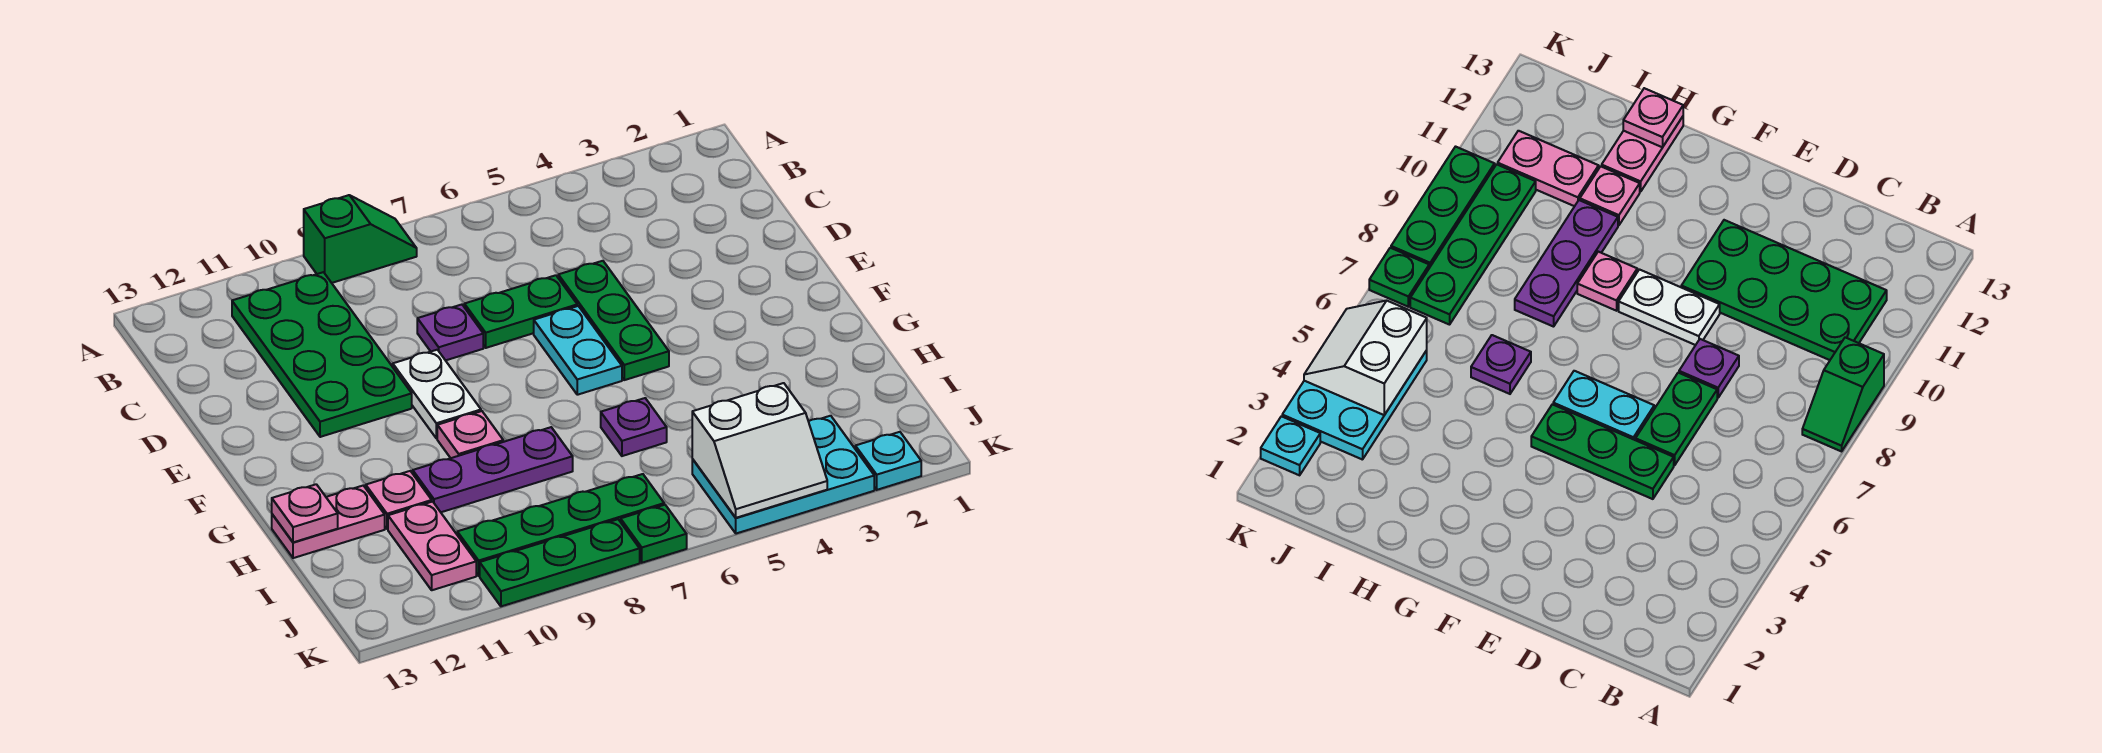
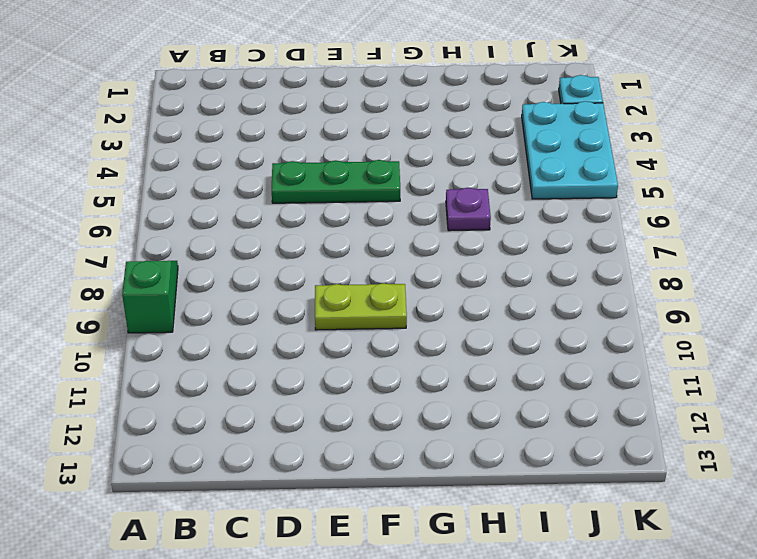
lime 1x2 plate [315,283,407,330] -> white 1x2 plate [393,350,481,438]
none -> green 2x4 plate [232,272,412,437]
none -> green 1x2 plate [464,275,577,348]
none -> purple 1x1 plate [417,305,483,360]

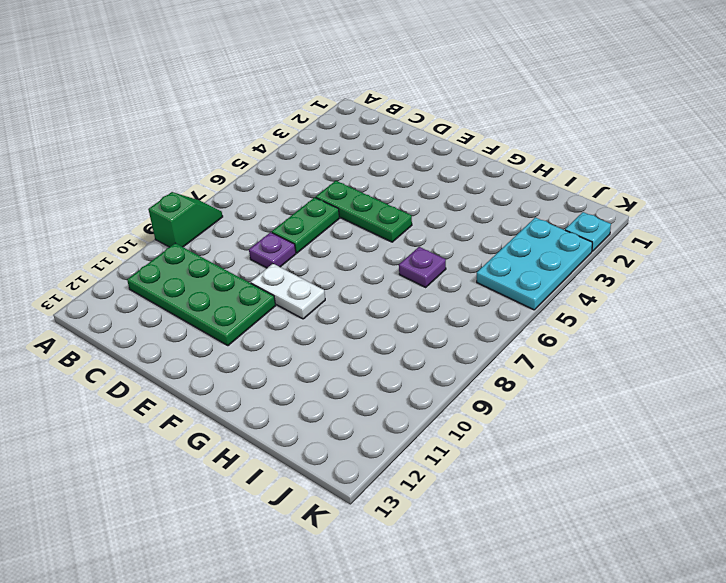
none -> cyan 1x2 plate [534,306,622,395]
none -> pink 1x1 plate [437,411,503,458]
none -> purple 1x3 plate [413,427,573,512]

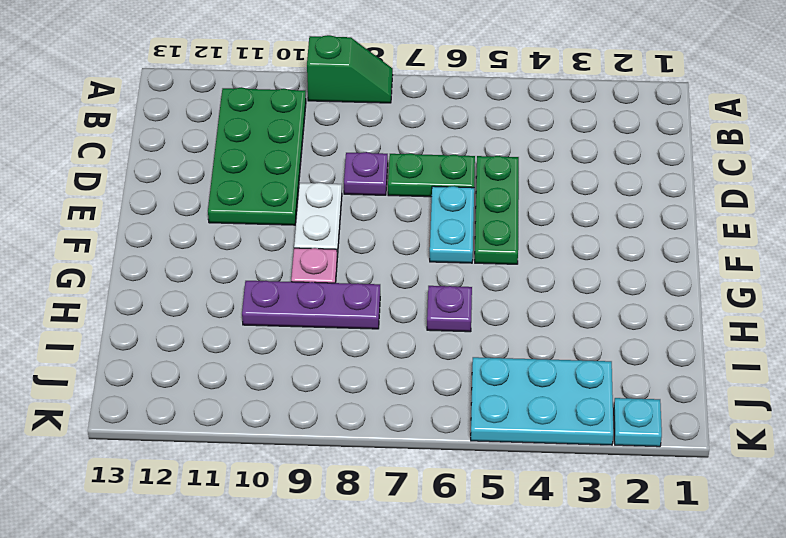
none -> pink 1x1 plate [366,471,432,529]
none -> pink 1x2 plate [272,485,385,558]
none -> pink 1x2 plate [388,502,476,590]

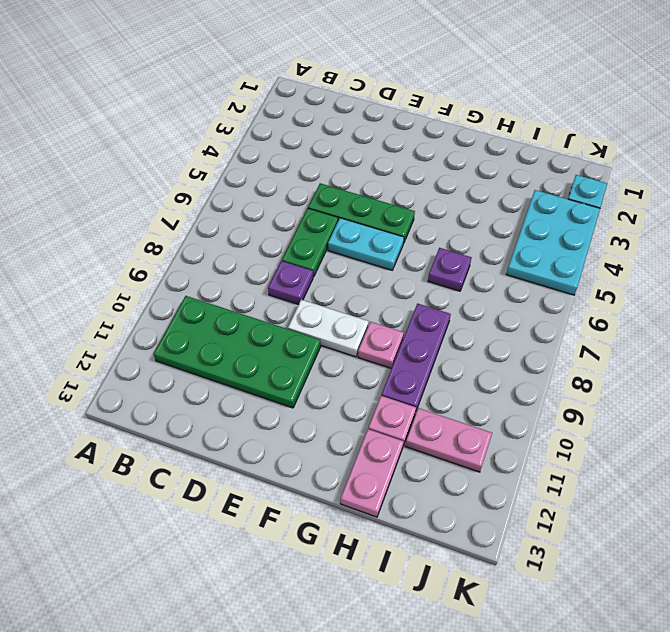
none -> green 1x2 slope [304,195,417,283]
none -> green 1x4 plate [457,474,664,576]
none -> green 1x1 plate [621,505,687,563]

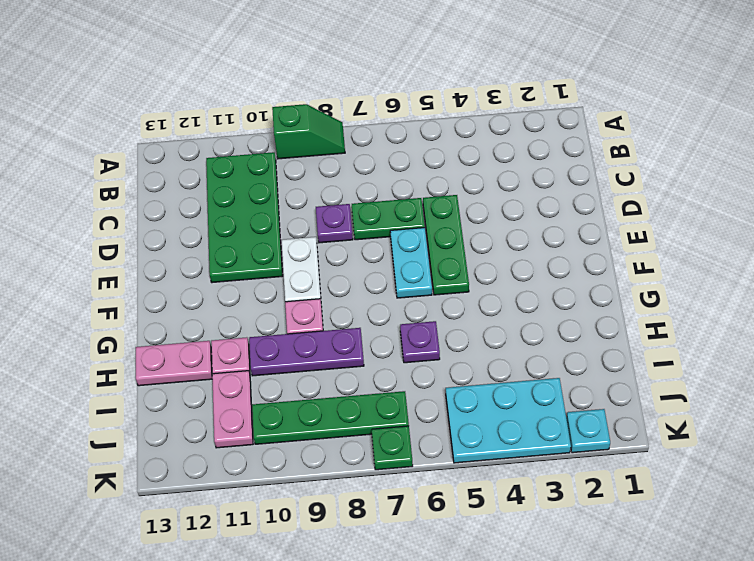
none -> green 1x3 plate [480,519,640,606]
none -> pink 1x1 plate [272,484,338,542]
none -> white 2x2 slope [692,383,827,518]

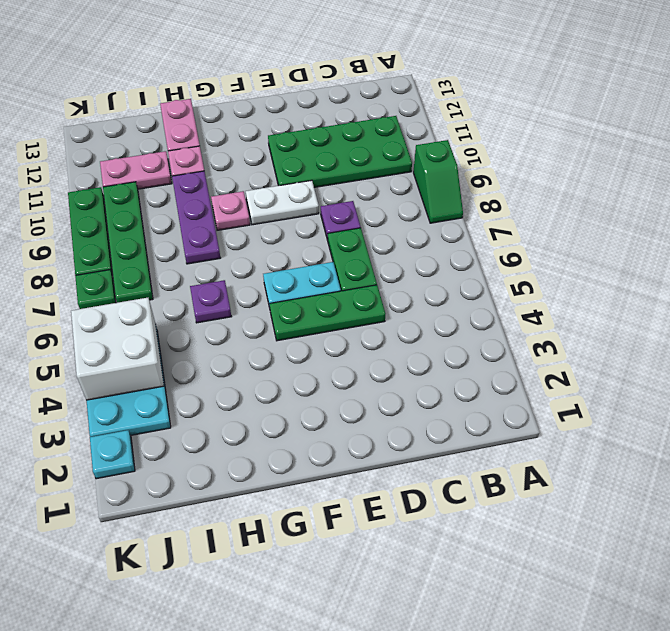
white 2x2 brick [71,298,164,400] -> white 2x2 slope [692,383,827,518]
none -> pink 1x1 plate [272,484,338,542]

